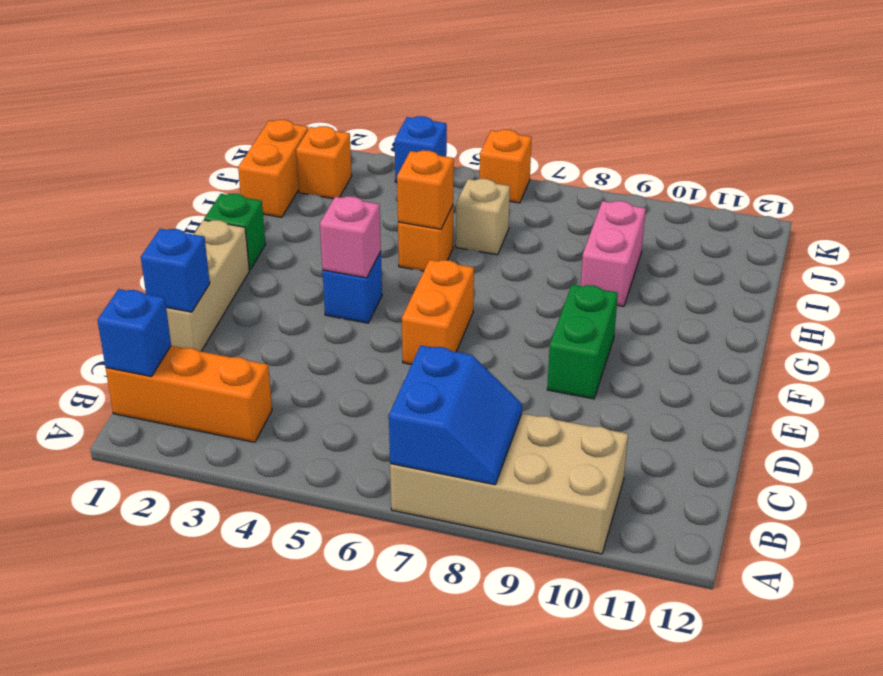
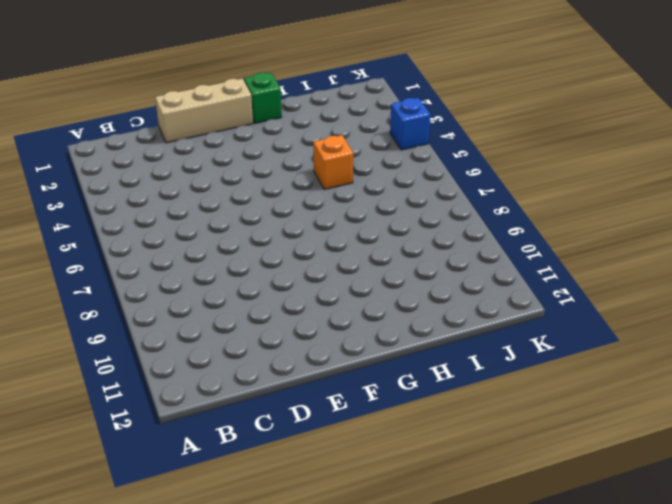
none -> tan 2x4 brick [390,413,628,554]
none -> orange 1x3 brick [106,346,272,442]
none -> orange 1x2 brick [402,260,474,365]

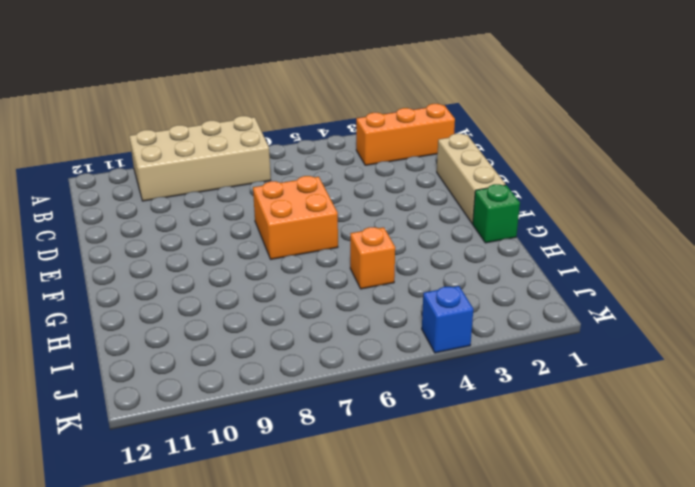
orange 2x2 brick [253,176,338,259] -> orange 1x2 brick [402,260,474,365]
none -> green 1x2 brick [547,285,618,399]
none -> blue 1x1 brick [323,251,382,323]
none -> pink 1x2 brick [581,201,646,306]

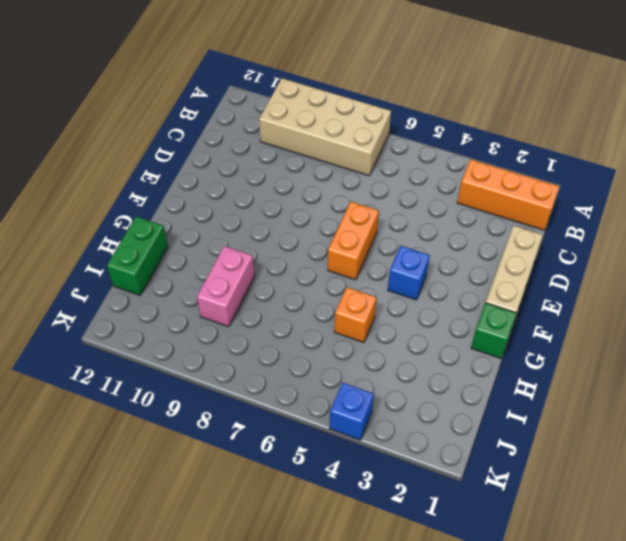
green 1x2 brick [107,217,168,295] -> green 1x2 brick moved to [547,285,618,399]
none -> orange 1x2 brick [238,120,308,217]
none -> tan 1x1 brick [456,179,510,255]
none -> orange 1x1 brick [296,126,352,199]

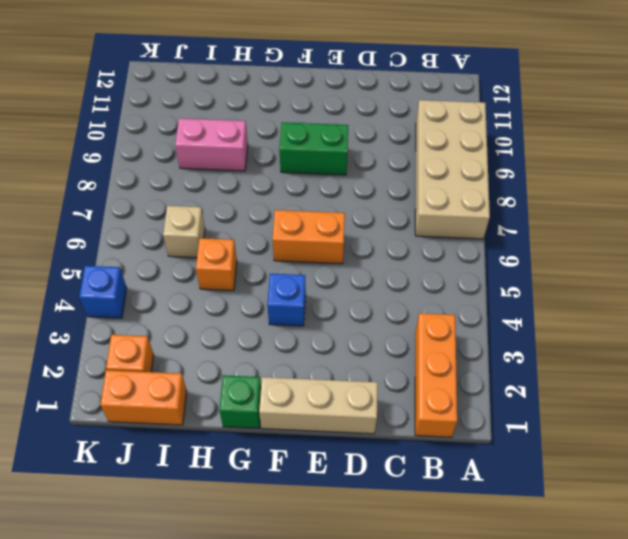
none -> orange 1x1 brick [480,130,532,203]
none -> blue 2x2 slope [389,345,522,485]
none -> blue 1x1 brick [98,289,171,377]

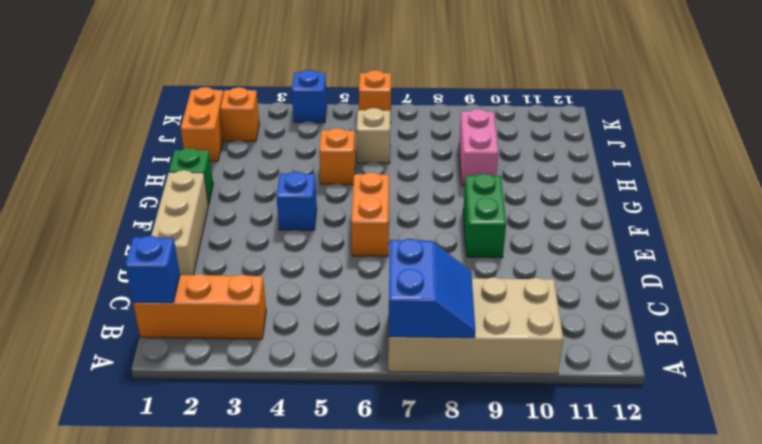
none -> blue 1x1 brick [141,229,210,312]
none -> pink 1x1 brick [320,196,381,278]
none -> orange 1x1 brick [397,150,454,229]

